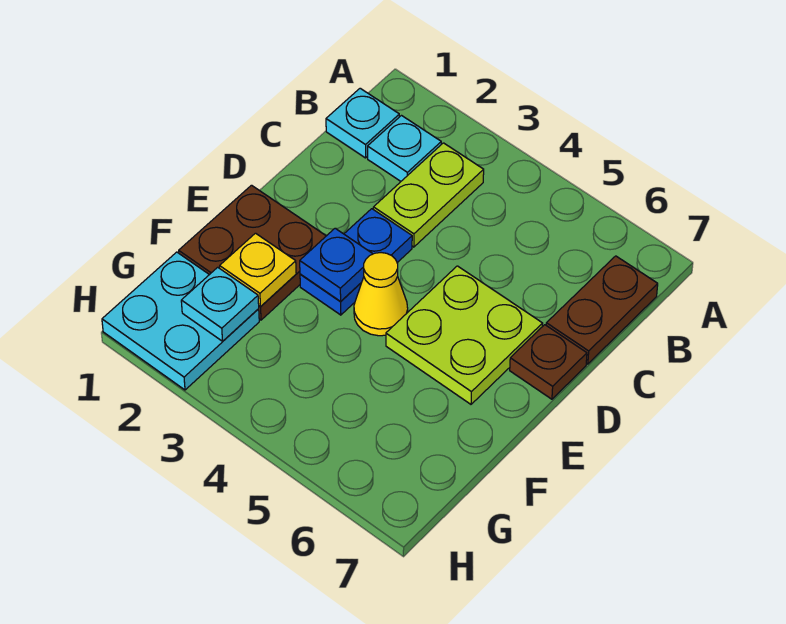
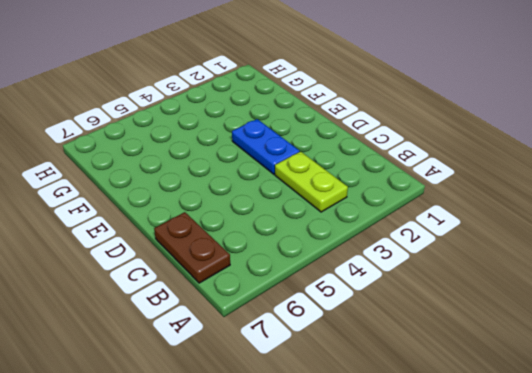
none -> cyan 1x1 plate [326,88,399,158]
none -> cyan 1x1 plate [368,116,441,181]
none -> lime 2x2 plate [386,266,543,404]

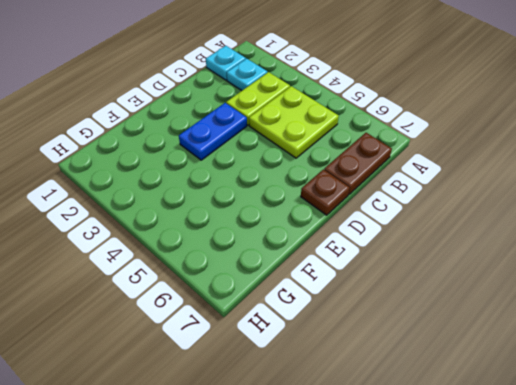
lime 2x2 plate [249,86,339,158] -> lime 2x2 plate moved to [386,266,543,404]
none -> brown 2x2 plate [179,185,326,320]
none -> yellow 1x1 cone [354,253,408,336]
none -> cyan 2x2 plate [102,252,259,390]

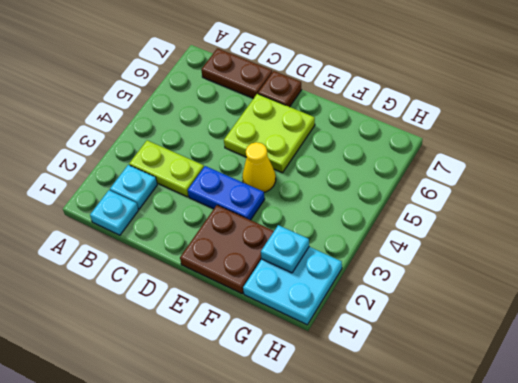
none -> blue 1x1 plate [300,228,372,301]
none -> yellow 1x1 plate [220,233,296,307]

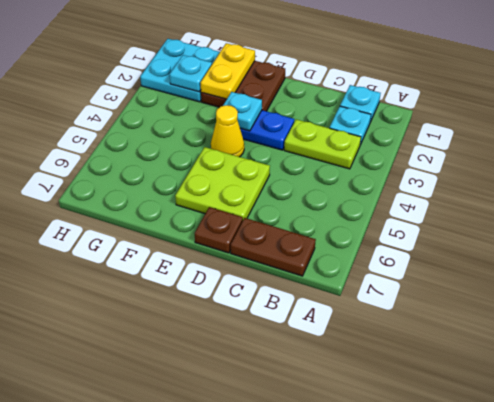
cyan 1x1 plate [223,92,262,131] -> blue 1x1 plate [300,228,372,301]
yellow 1x2 plate [200,43,255,99] -> yellow 1x1 plate [220,233,296,307]

